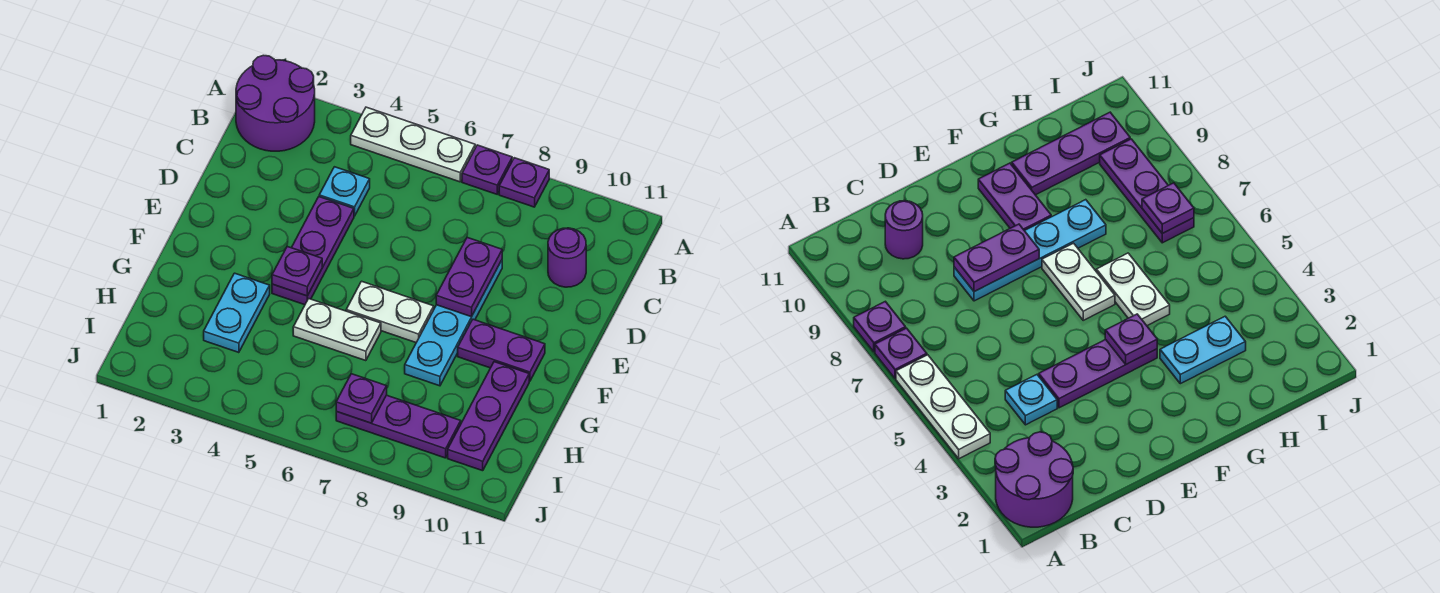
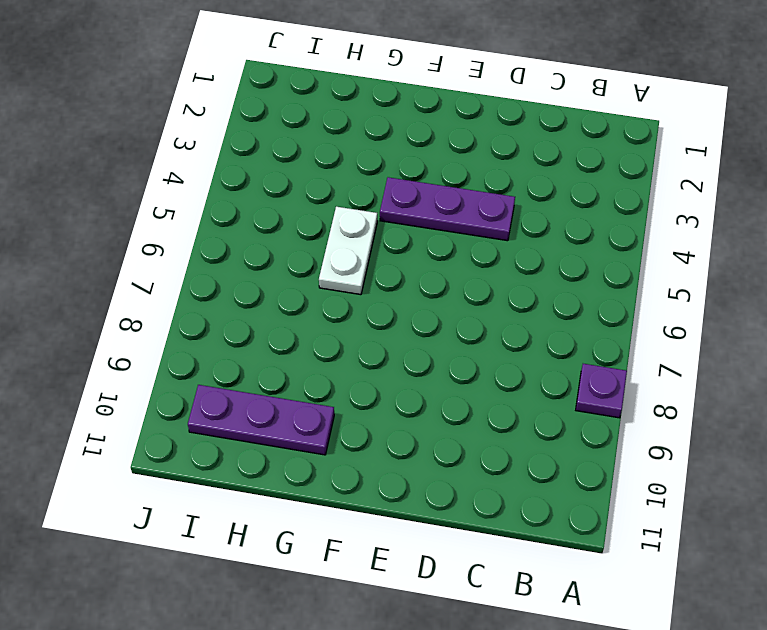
none -> purple 2x2 round brick [236,55,315,151]
none -> white 1x3 plate [351,107,475,182]
none -> purple 1x1 plate [462,145,512,194]

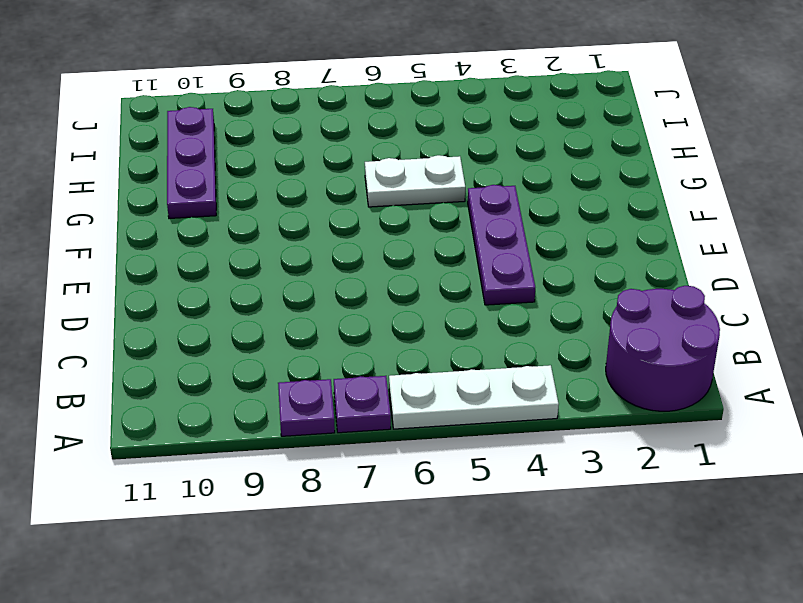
none -> cyan 1x1 plate [319,167,370,216]
none -> purple 1x1 round brick [548,228,586,287]
none -> cyan 1x4 plate [405,260,502,386]

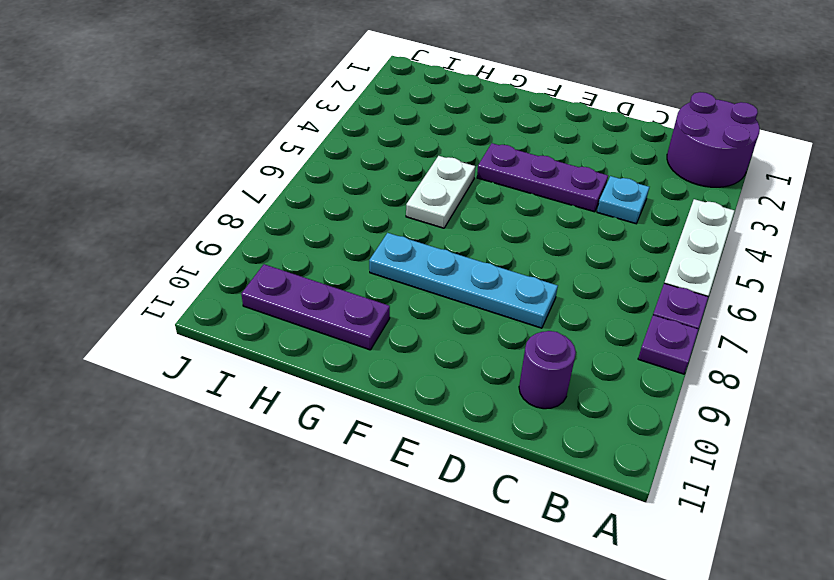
none -> white 1x2 plate [346,281,434,342]
none -> purple 1x2 plate [458,319,545,381]
none -> cyan 1x2 plate [204,273,270,353]

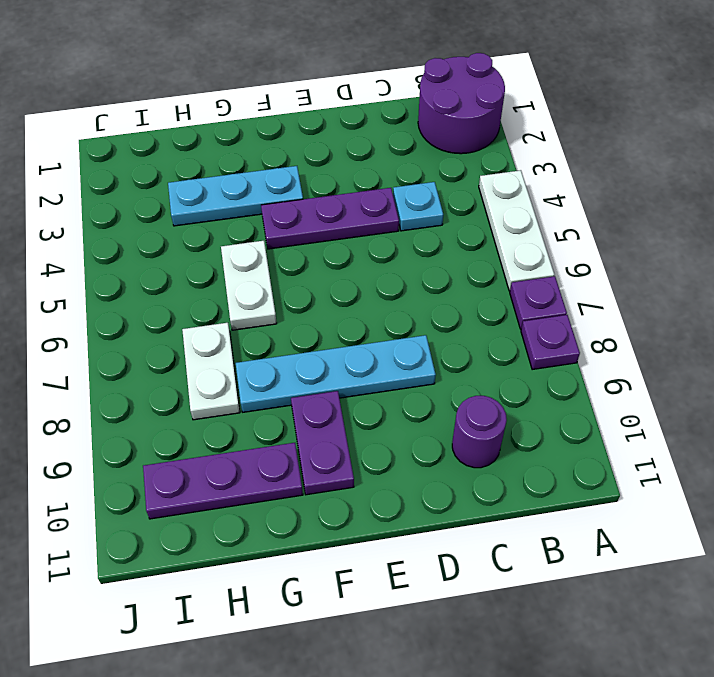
cyan 1x3 plate [168,166,303,226] -> cyan 1x2 plate [204,273,270,353]
white 1x2 plate [182,323,240,420] -> white 1x2 plate moved to [346,281,434,342]
none -> purple 1x3 plate [336,395,461,458]
none -> purple 1x2 plate [436,238,502,317]
none -> purple 1x1 plate [272,247,322,296]

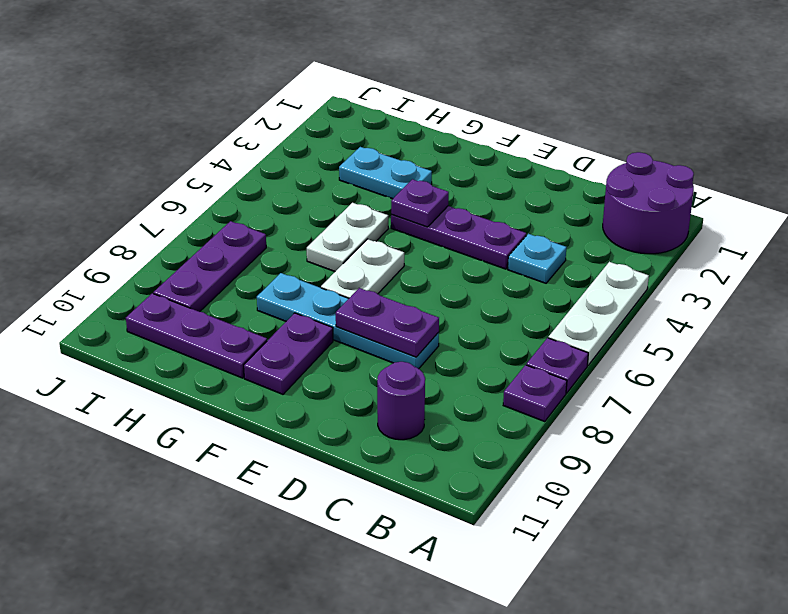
none -> purple 1x1 plate [336,374,387,423]

